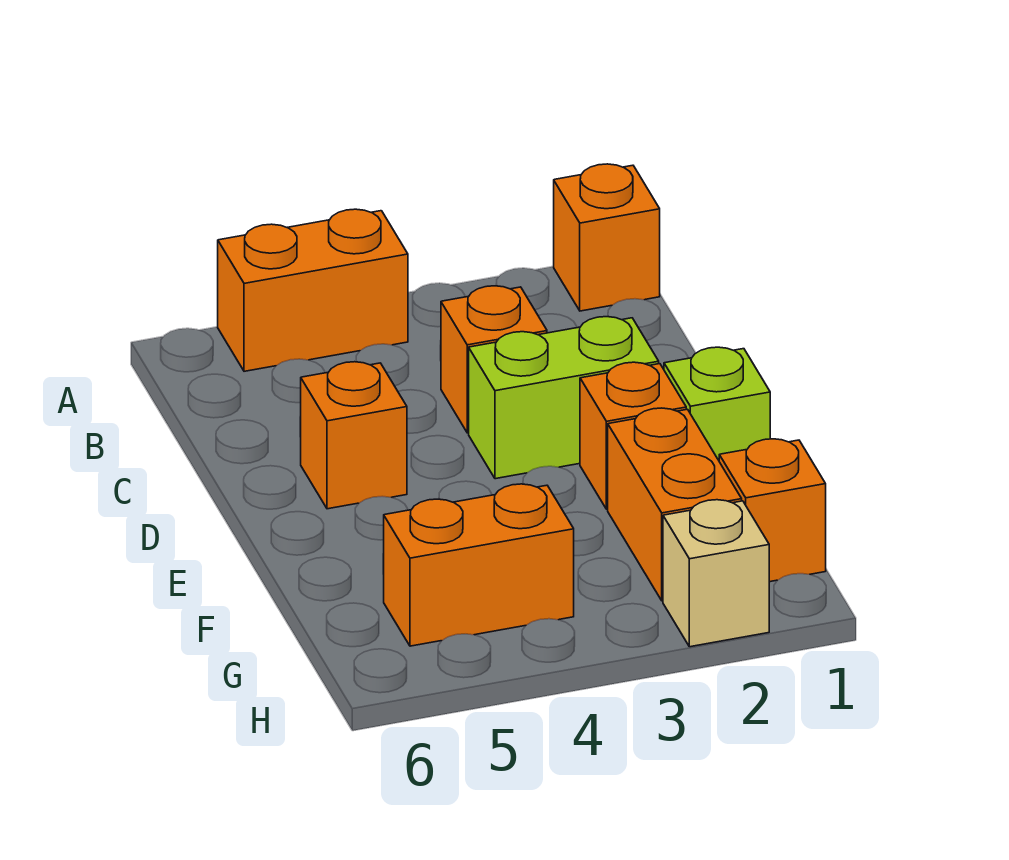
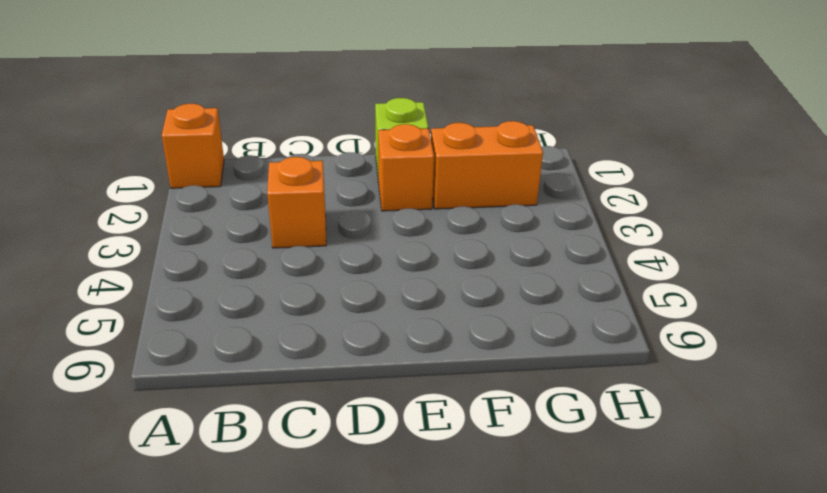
none -> orange 1x2 brick [218,209,408,371]
none -> lime 1x2 brick [469,317,659,479]

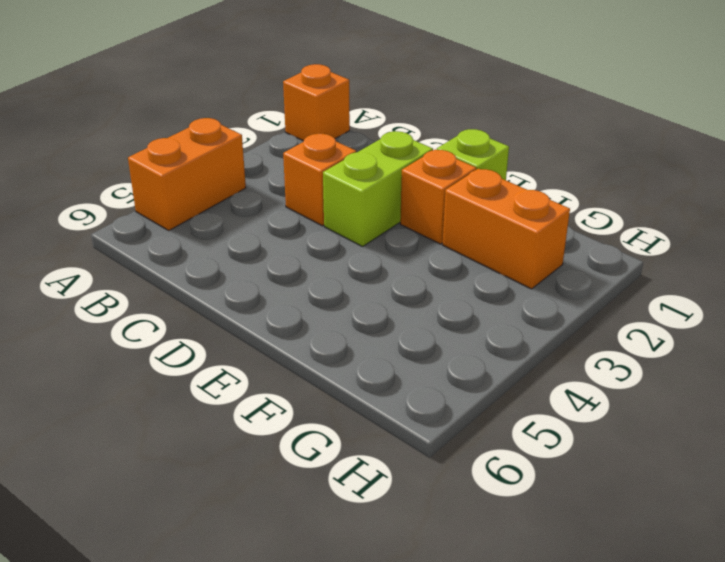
none -> orange 1x1 brick [301,362,407,509]
none -> orange 1x1 brick [719,439,826,582]

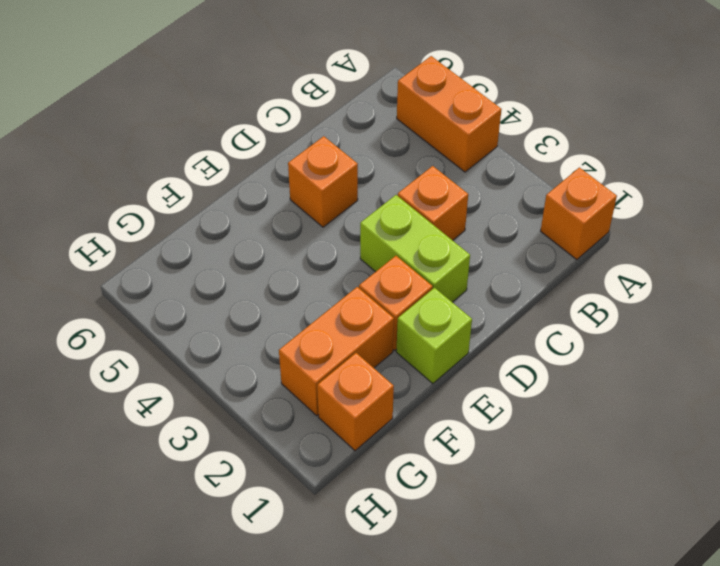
none -> orange 1x2 brick [384,484,574,646]
none -> tan 1x1 brick [663,500,769,647]

